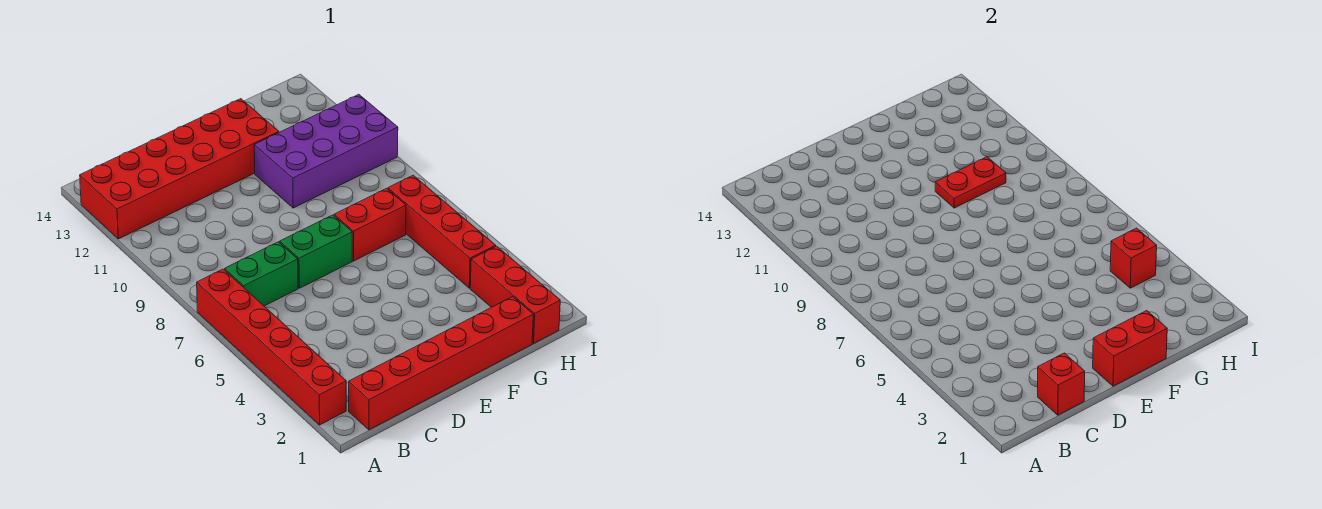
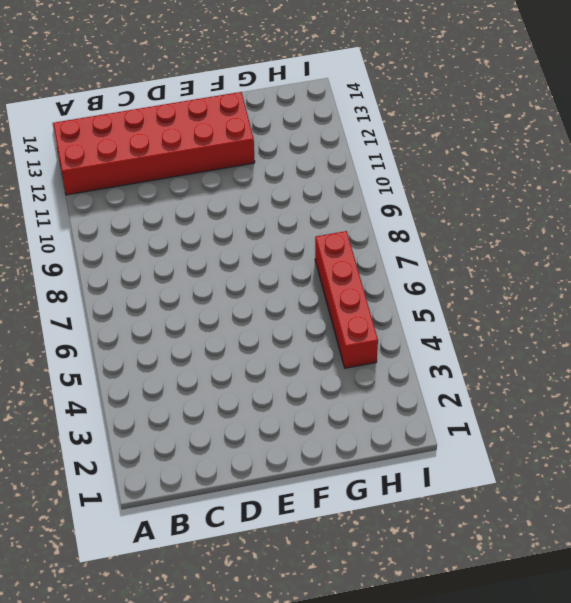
none -> red 1x6 brick [197,269,346,425]
none -> red 1x6 brick [349,297,533,430]
none -> green 1x2 brick [225,242,298,306]

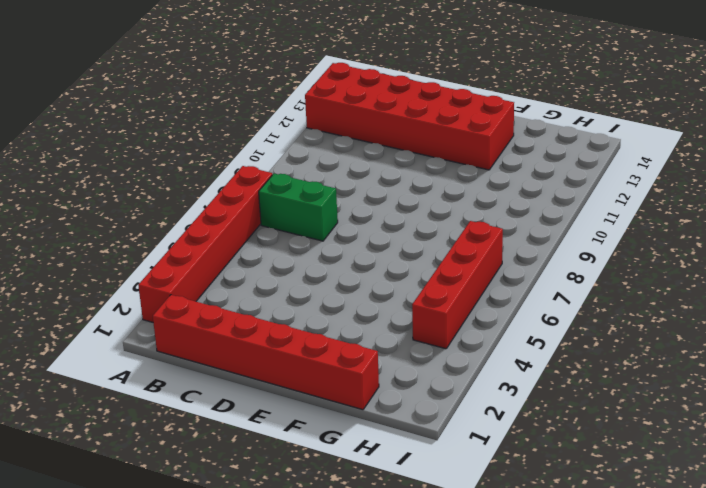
none -> green 1x2 brick [280,215,352,288]
none -> red 1x2 brick [334,188,406,261]
none -> purple 2x4 brick [254,94,398,208]

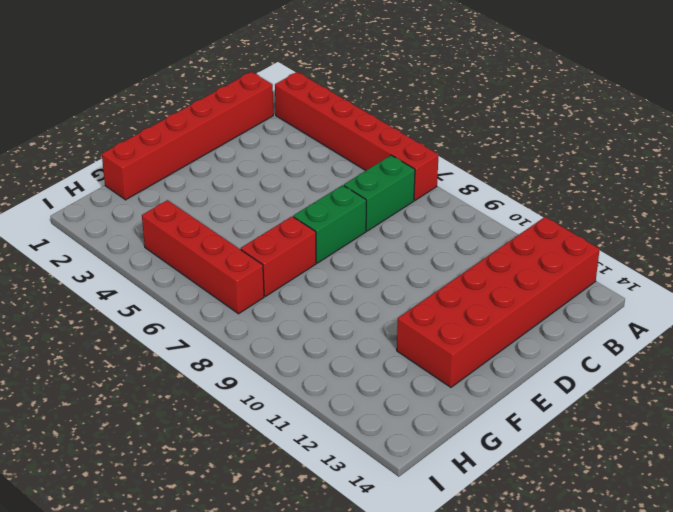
none -> purple 2x4 brick [254,94,398,208]
none -> red 1x3 brick [470,246,560,343]
none -> red 1x1 brick [1038,353,1085,415]

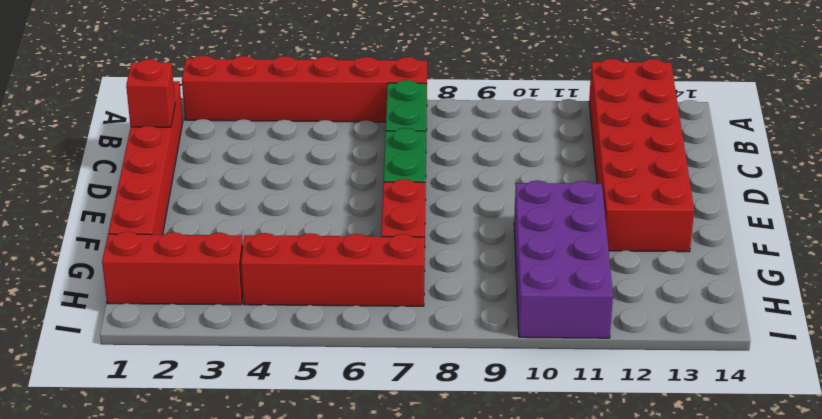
none -> red 1x2 brick [1093,311,1167,386]
none -> red 1x2 plate [935,157,1006,208]
none -> red 1x1 brick [1110,228,1157,288]

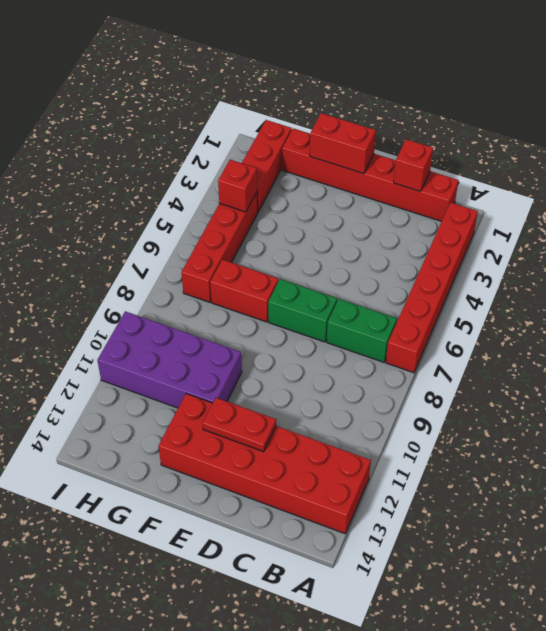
red 1x2 plate [203,398,276,452] -> red 1x2 plate moved to [935,157,1006,208]

